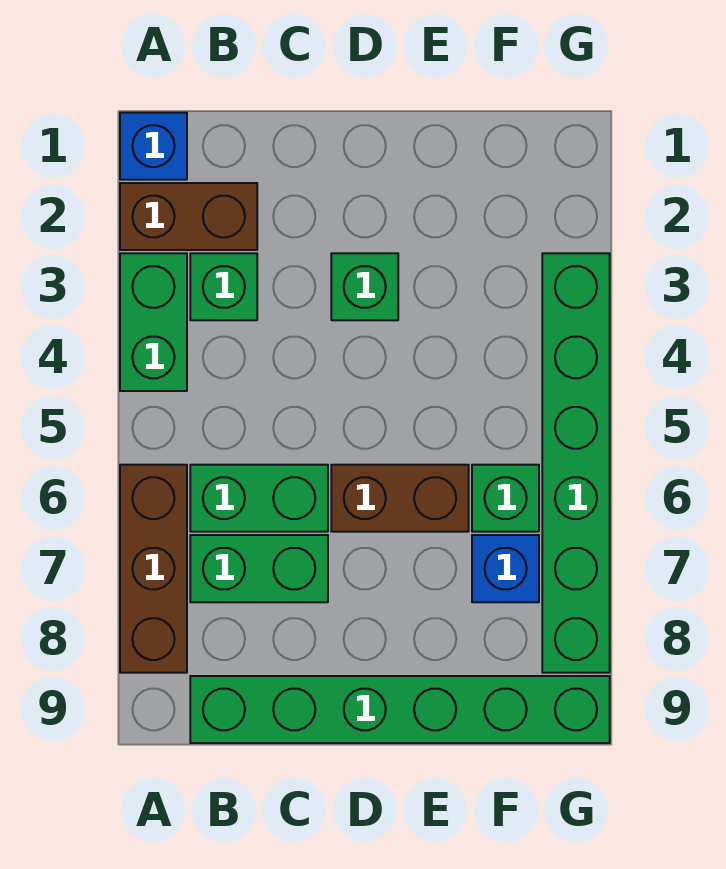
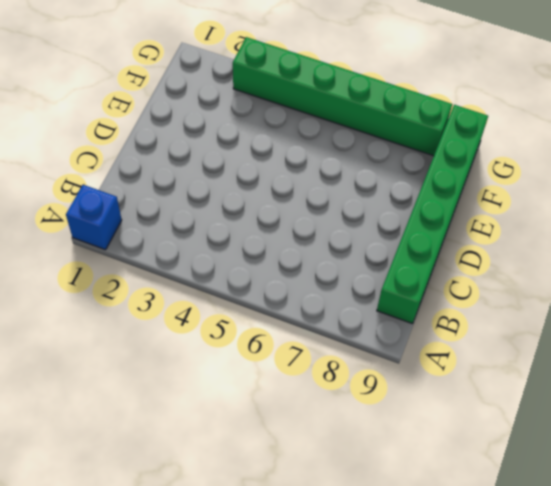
none -> brown 1x2 brick [120,183,257,250]
none -> green 1x2 brick [120,253,187,391]
none -> brown 1x3 brick [120,465,187,673]

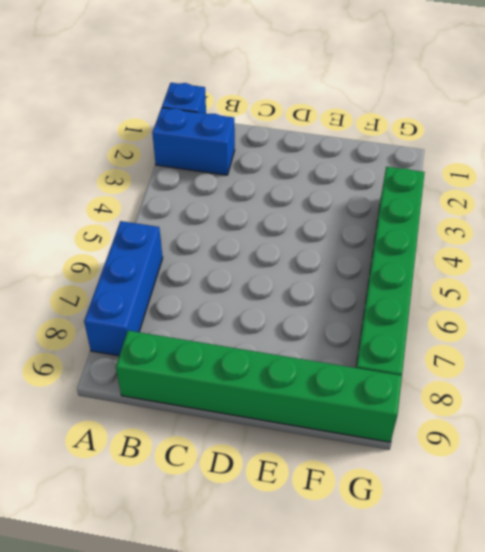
blue 1x2 brick [152,108,235,175] -> brown 1x2 brick [120,183,257,250]
blue 1x3 brick [84,221,163,356] -> brown 1x3 brick [120,465,187,673]
none -> green 1x2 brick [120,253,187,391]
none -> green 1x1 brick [190,253,257,320]
none -> green 1x2 brick [190,465,328,532]

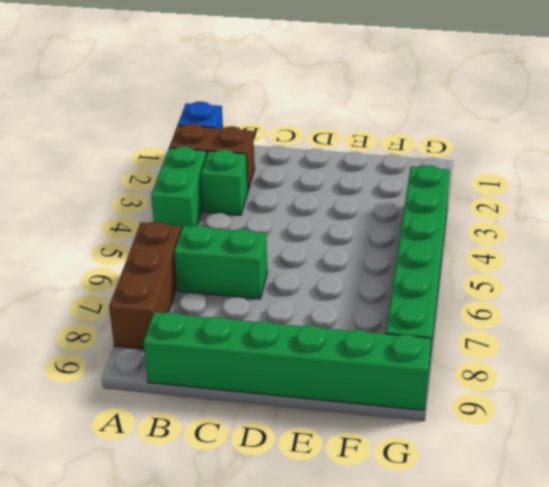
none -> green 1x2 brick [190,535,328,602]
none -> green 1x1 brick [331,253,398,320]
none -> brown 1x2 brick [331,465,469,532]

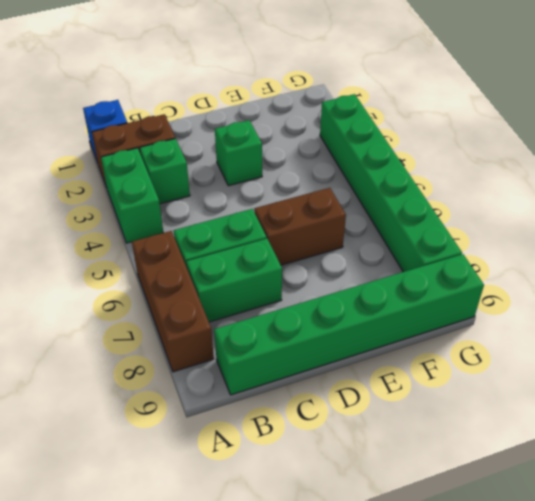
none -> green 1x1 brick [472,465,539,532]
none -> blue 1x1 brick [472,535,539,602]

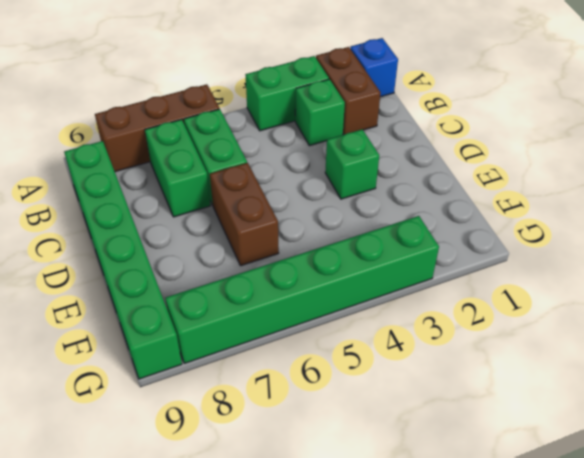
none -> green 1x1 brick [472,465,539,532]
none -> blue 1x1 brick [472,535,539,602]

